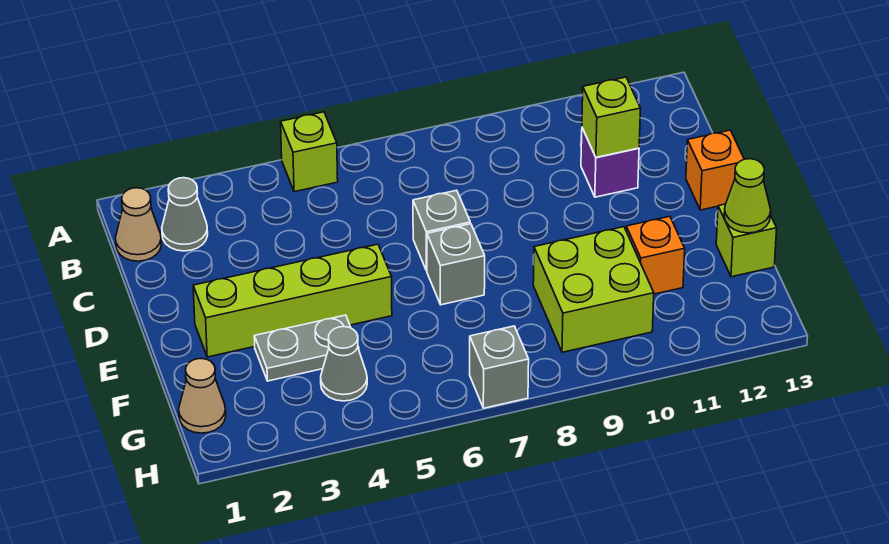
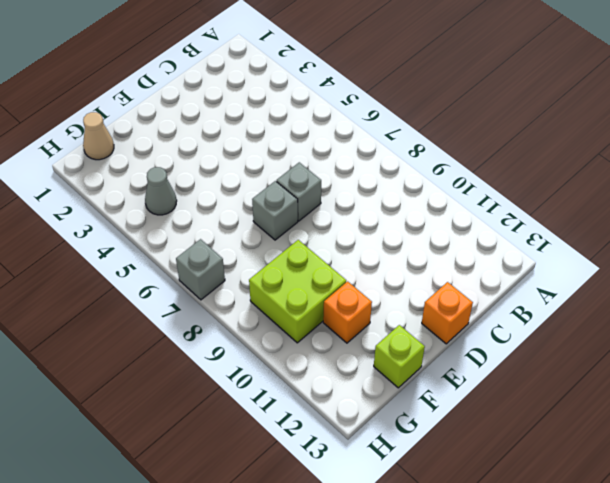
none -> lime 1x1 brick [281,112,338,192]
none -> tan 1x1 cone [116,188,161,261]
none -> grey 1x1 cone [162,178,208,251]

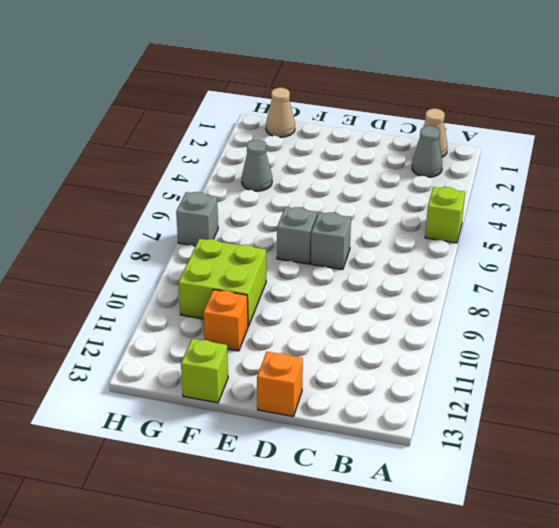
none -> purple 1x1 brick [581,128,639,197]
none -> lime 1x4 brick [193,244,392,357]
none -> grey 1x2 plate [254,315,359,381]

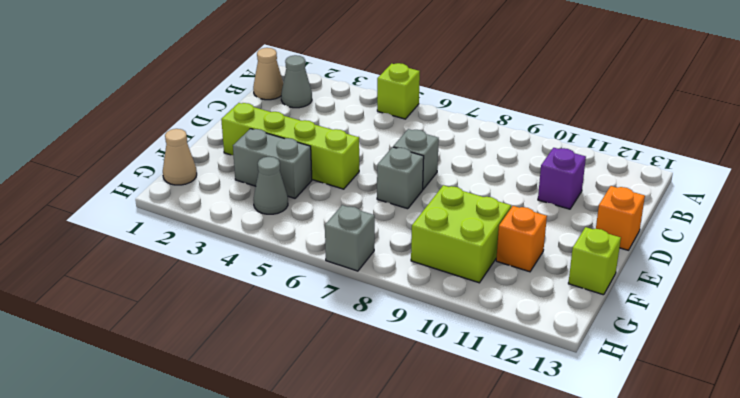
grey 1x2 brick [233,129,312,198] -> grey 1x2 plate [254,315,359,381]
none -> lime 1x1 brick [582,77,641,157]
none -> lime 1x1 cone [724,159,771,233]

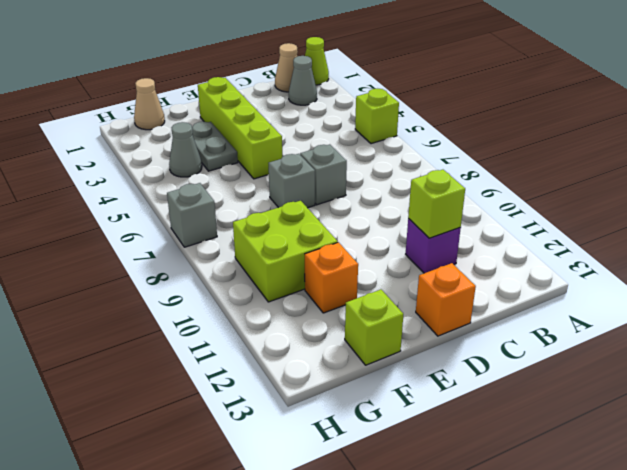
lime 1x1 cone [305,37,329,85] -> lime 1x1 cone moved to [724,159,771,233]

